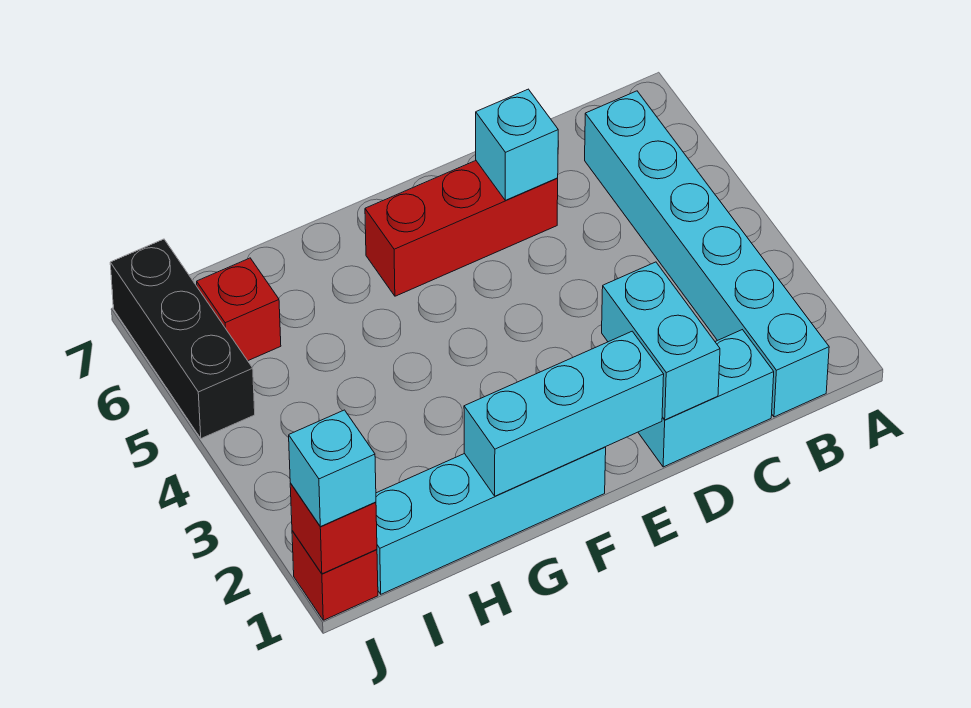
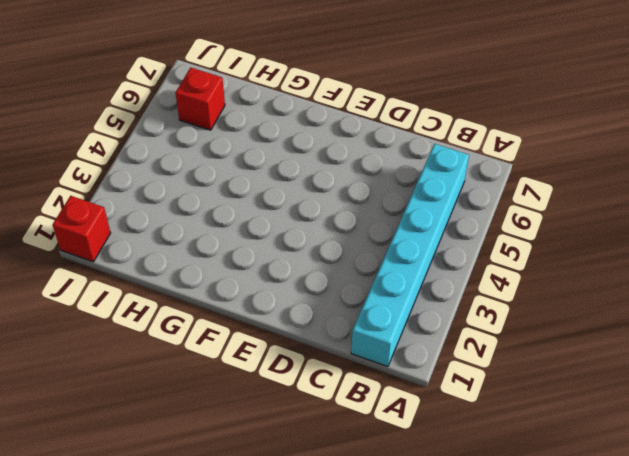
none -> cyan 1x2 brick [638,330,774,467]
none -> red 1x3 brick [365,161,558,296]
none -> cyan 1x4 brick [376,447,606,594]

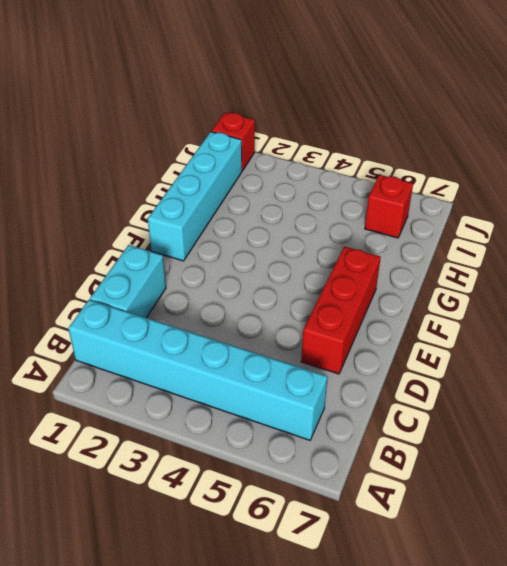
none -> black 1x3 brick [110,239,255,438]
none -> cyan 1x2 brick [602,262,720,420]
none -> cyan 1x1 brick [476,89,558,200]

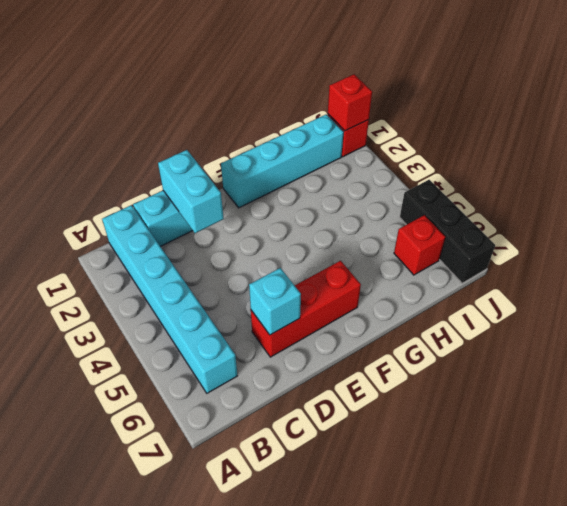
none -> cyan 1x3 brick [464,331,664,496]
none -> cyan 1x1 brick [289,410,376,527]

